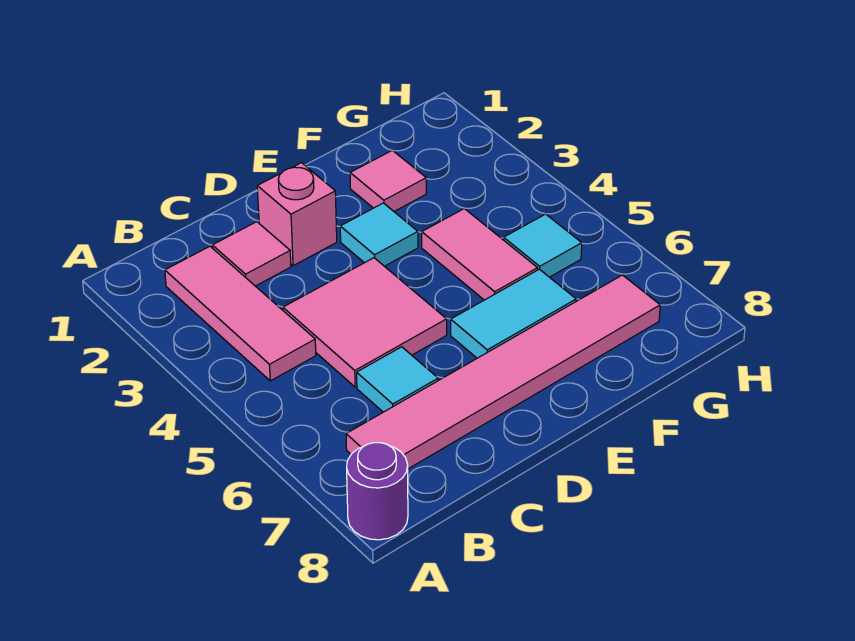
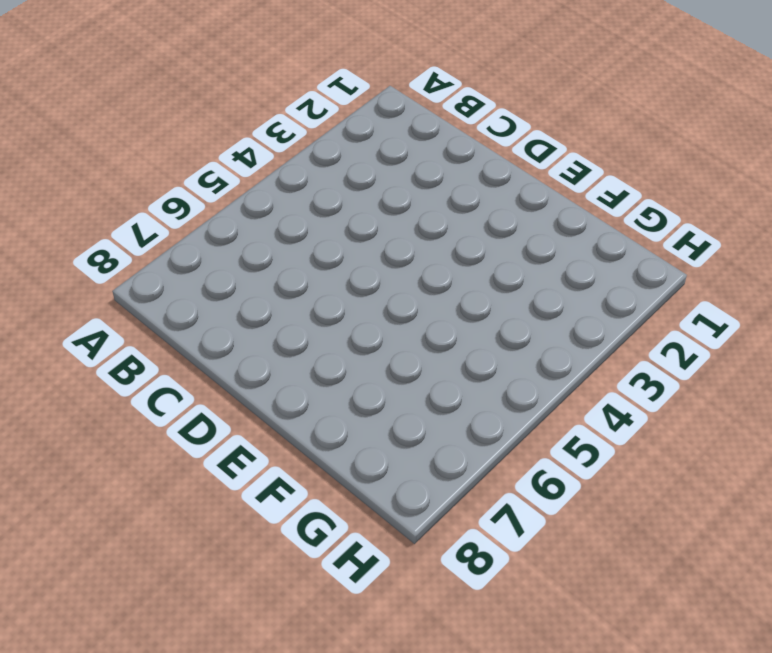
none -> purple 1x1 round brick [347,443,408,540]
none -> pink 1x3 tile [165,246,316,381]
none -> pink 1x6 tile [346,275,660,469]

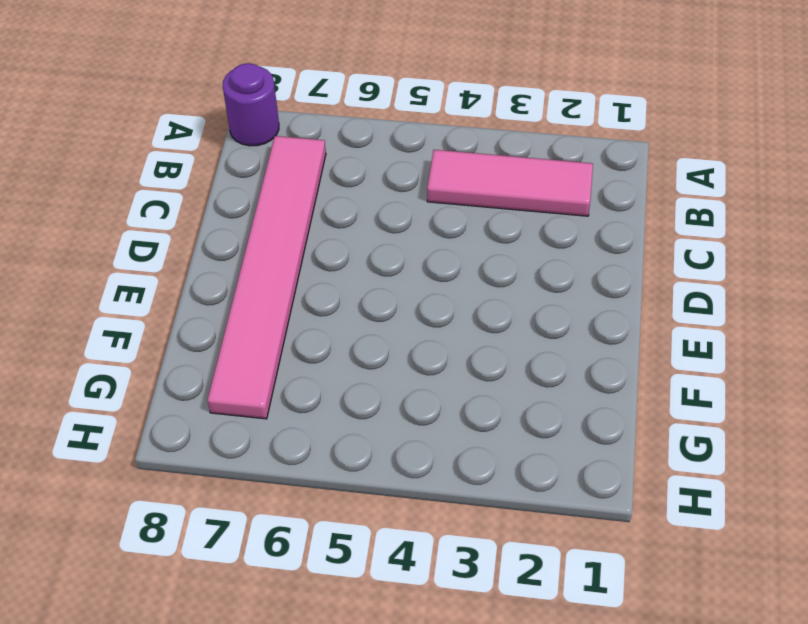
none -> pink 1x1 tile [212,222,291,286]
none -> pink 2x2 tile [283,258,447,387]
none -> cyan 1x1 tile [357,347,438,412]

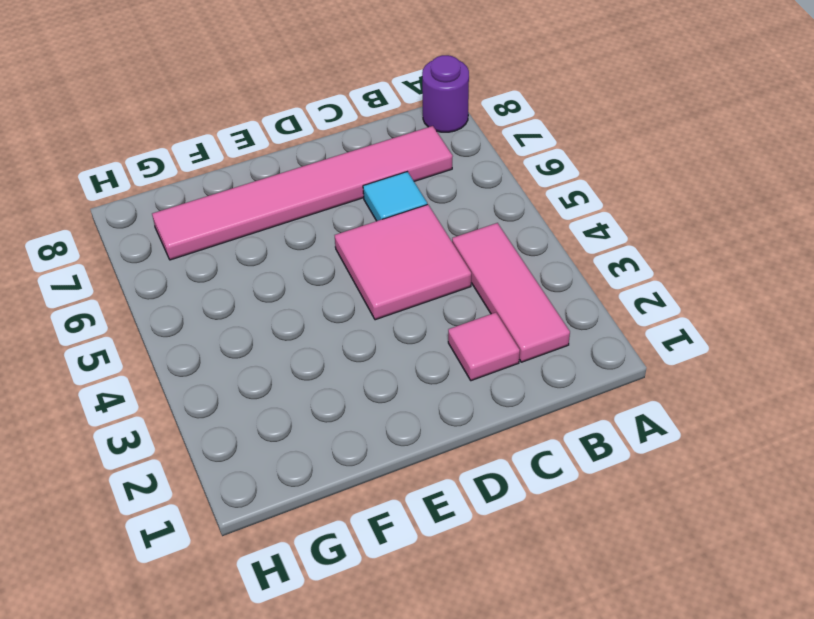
none -> pink 1x1 brick [257,163,337,266]
none -> cyan 1x1 tile [340,203,418,266]
none -> cyan 1x2 tile [451,269,576,358]

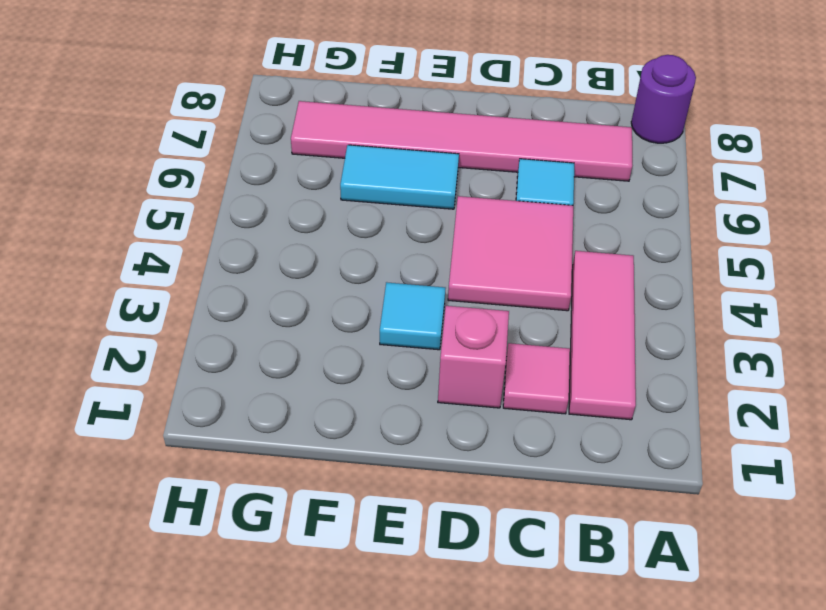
none -> pink 1x1 tile [350,150,426,211]
none -> pink 1x2 tile [422,209,538,300]
none -> cyan 1x1 tile [504,214,582,277]

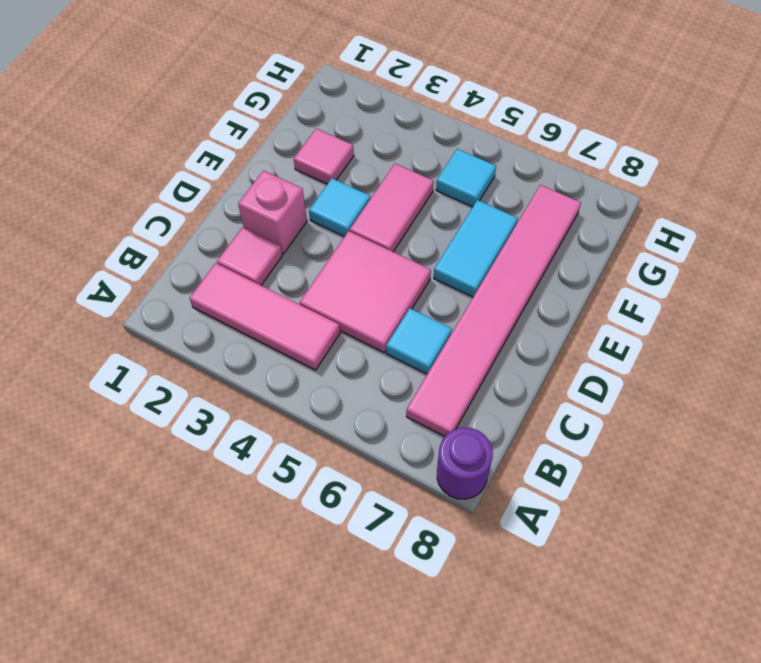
pink 1x2 tile [350,164,434,252] -> pink 1x2 tile turned to [422,209,538,300]

